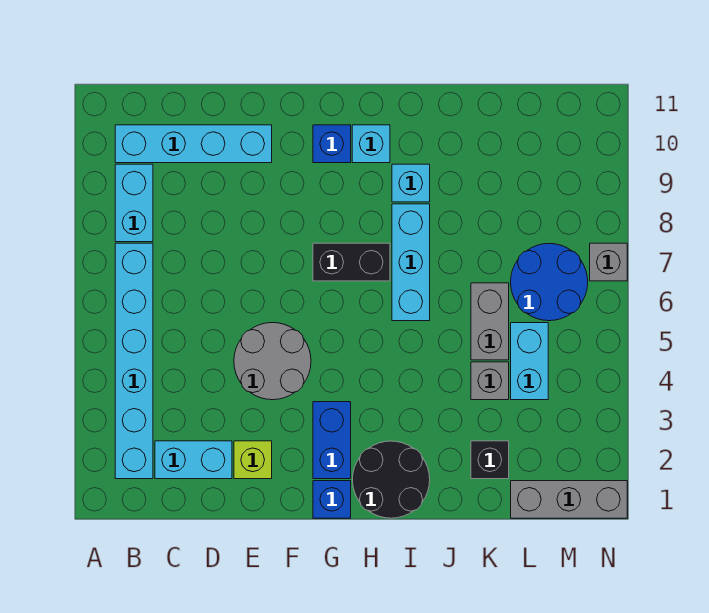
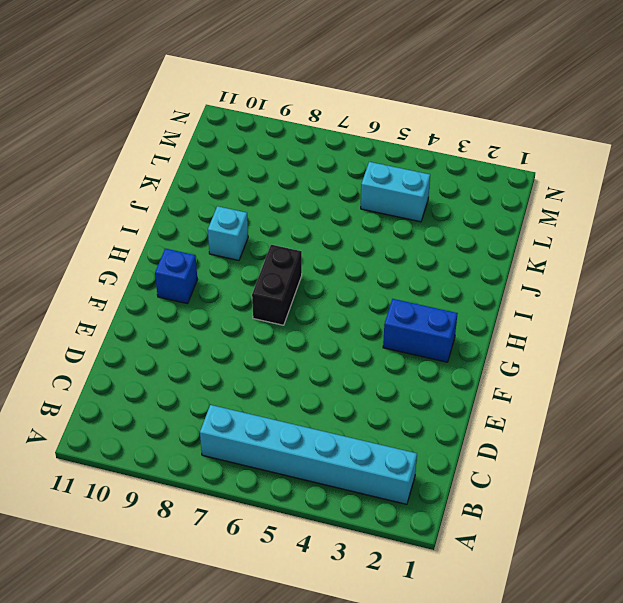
none -> cyan 1x2 brick [115,164,153,242]
none -> cyan 1x4 brick [115,125,272,163]
none -> cyan 1x2 brick [155,441,232,479]

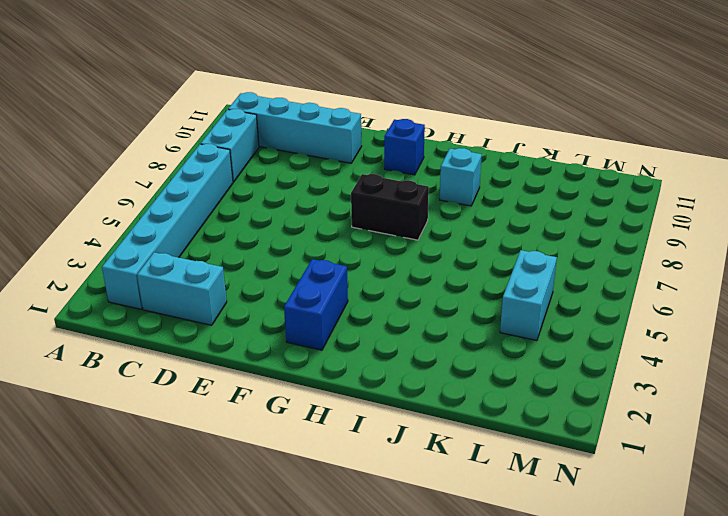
none -> lime 1x1 brick [234,441,272,479]
none -> grey 2x2 round brick [234,323,311,400]
none -> blue 1x1 brick [313,481,351,518]

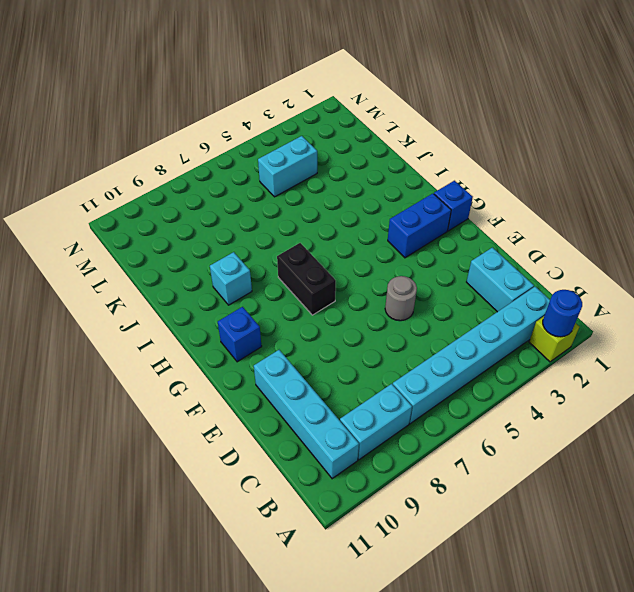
lime 1x1 brick [529,317,579,362] -> lime 1x1 brick moved to [234,441,272,479]
blue 1x1 round brick [543,290,582,337] -> none
grey 1x1 round brick [385,276,417,321] -> grey 2x2 round brick [234,323,311,400]
none -> black 2x2 round brick [352,441,430,518]
none -> cyan 1x1 brick [352,125,390,163]
none -> cyan 1x3 brick [392,204,430,321]

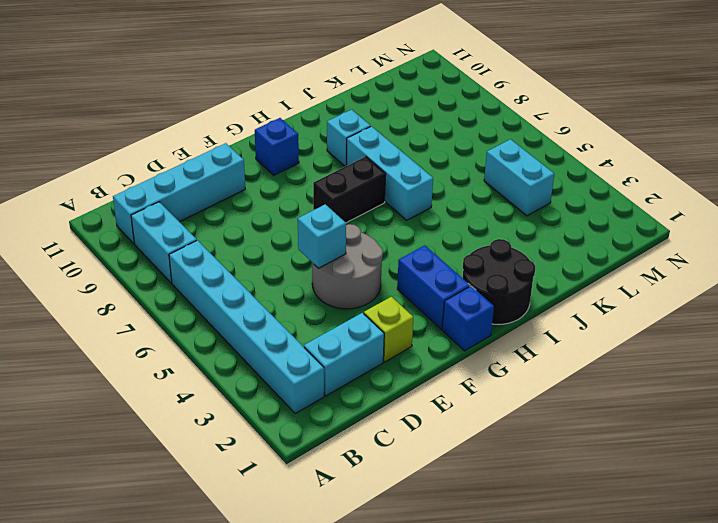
cyan 1x1 brick [298,204,346,268] -> cyan 1x1 brick moved to [352,125,390,163]
none -> black 1x1 brick [471,441,509,479]
none -> grey 1x1 brick [471,362,509,400]
none -> grey 1x2 brick [471,283,509,360]

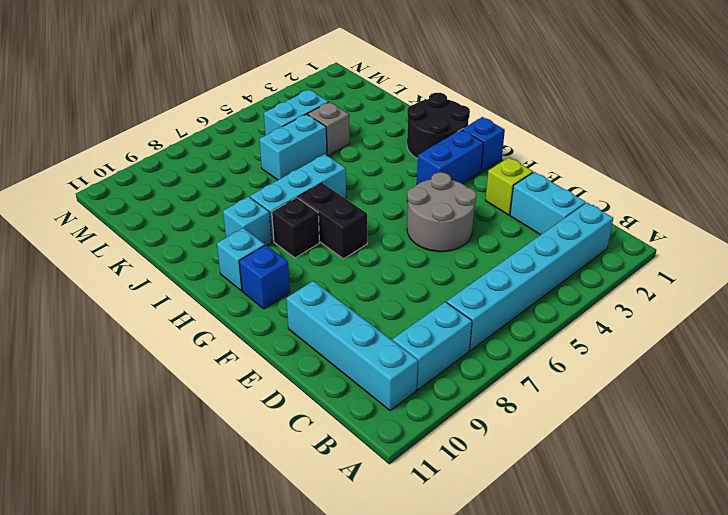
black 1x1 brick [272,197,319,258] -> black 1x1 brick moved to [471,441,509,479]
cyan 1x2 brick [259,114,327,180] -> grey 1x2 brick [471,283,509,360]
none -> grey 1x3 brick [511,481,627,518]
none -> blue 2x2 round brick [511,244,588,321]
none -> grey 1x1 brick [590,243,627,281]

